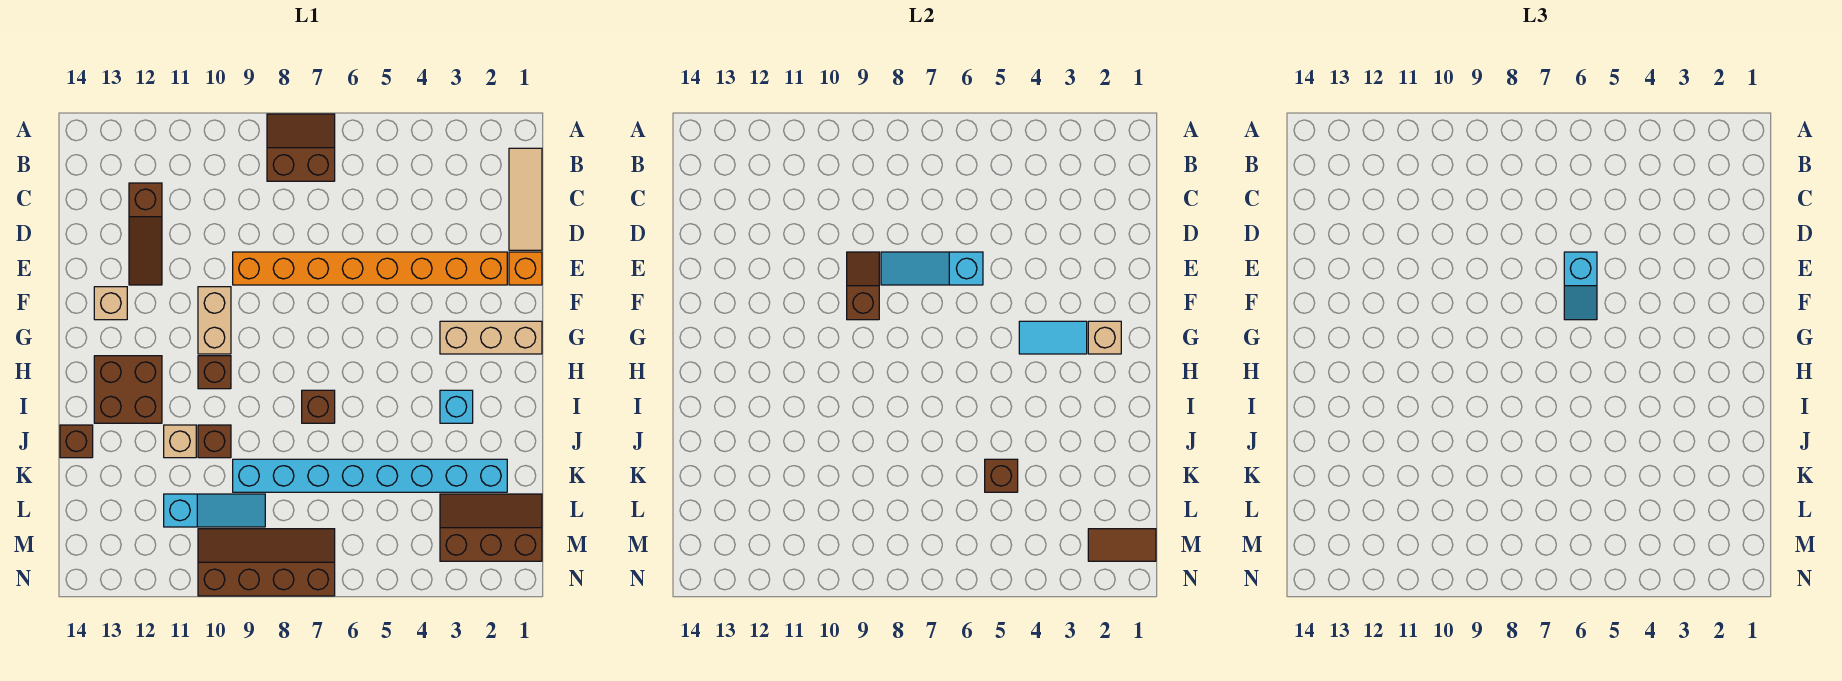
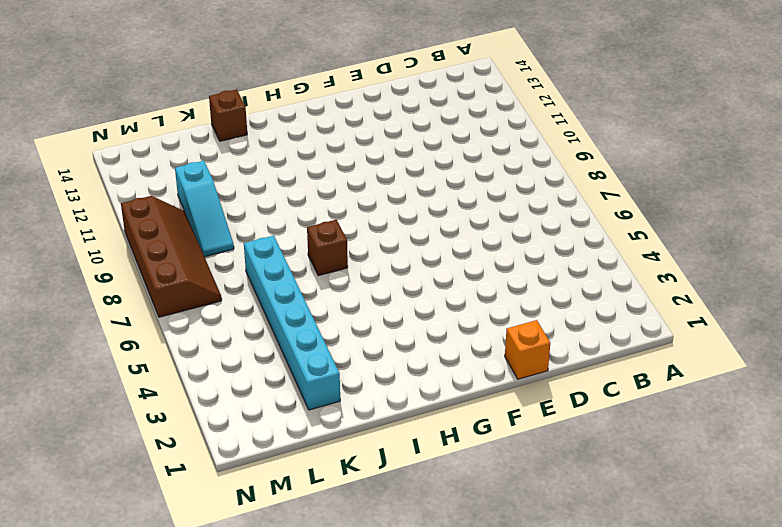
cyan 1x6 brick [244,236,340,410] -> cyan 1x8 brick [233,459,507,492]
none -> brown 2x2 slope [267,114,335,181]
none -> tan 1x3 tile [509,148,542,250]
none -> brown 1x3 slope [129,183,162,285]

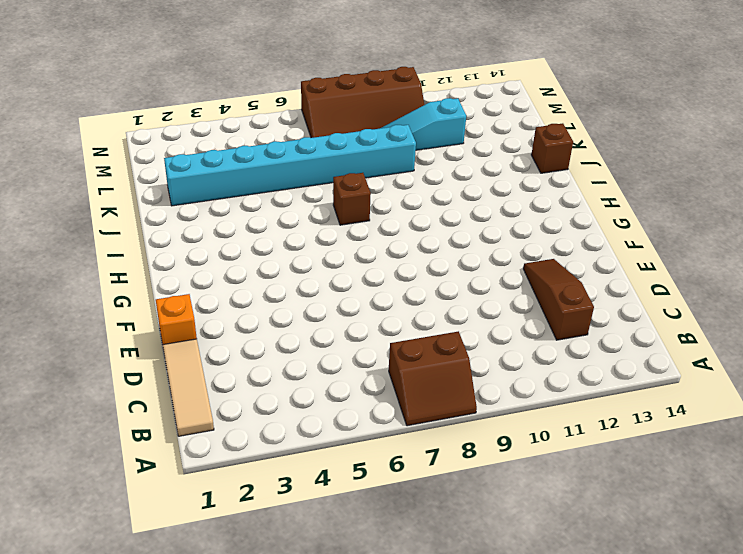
none -> orange 1x8 brick [233,252,507,285]
none -> tan 1x2 brick [198,287,231,354]
none -> tan 1x1 brick [94,287,127,320]

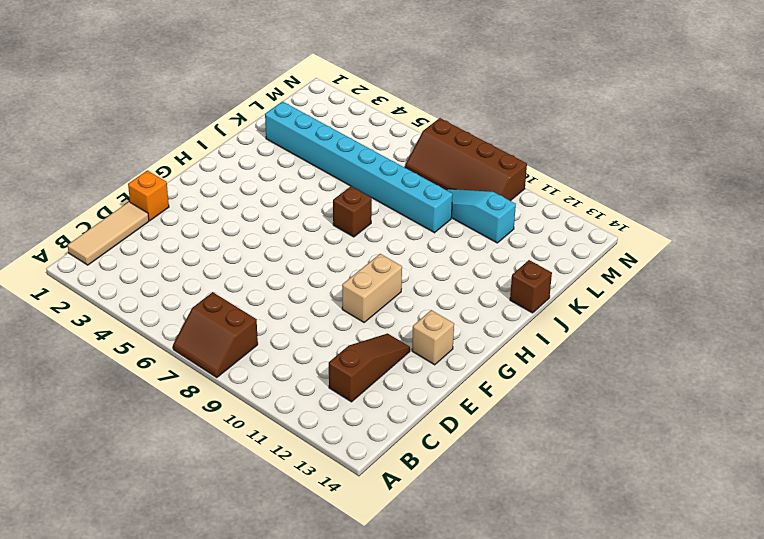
none -> orange 1x8 brick [233,252,507,285]
none -> tan 1x3 brick [440,321,542,354]
none -> brown 1x1 brick [198,356,231,389]

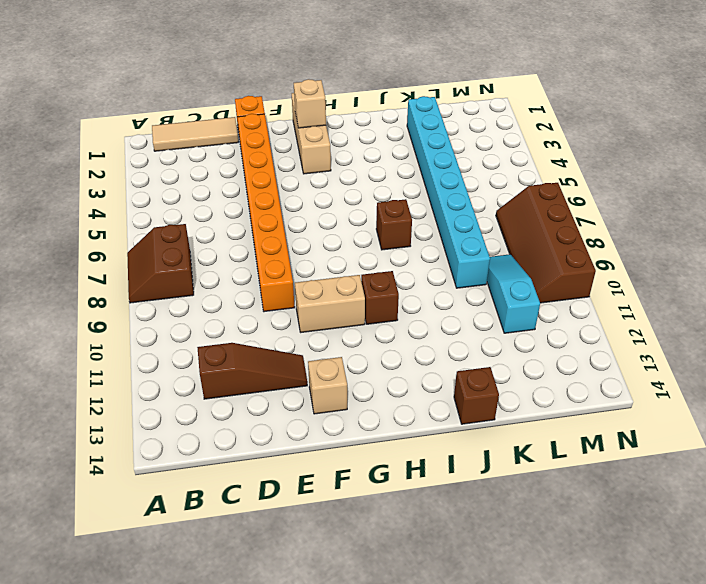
none -> brown 2x2 brick [94,356,162,423]
none -> cyan 1x1 brick [440,390,473,423]
none -> brown 1x1 brick [198,425,231,458]

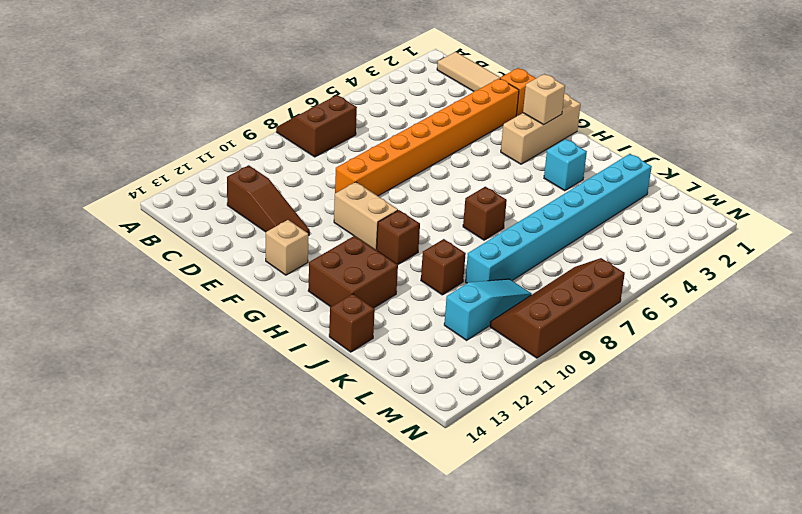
none -> tan 1x1 brick [164,425,196,458]
none -> brown 2x3 slope [440,494,542,561]
none -> cyan 1x3 slope [881,252,983,285]

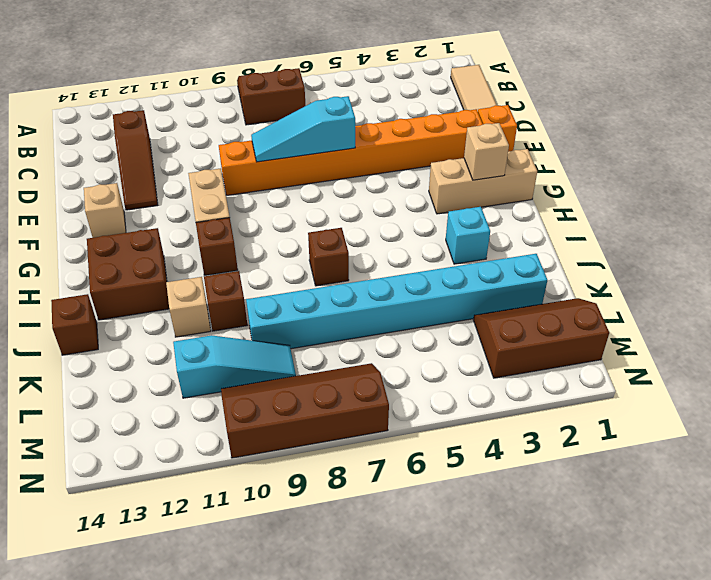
none -> brown 1x2 slope [847,252,879,320]
none -> cyan 1x2 tile [1019,321,1087,354]
none -> brown 1x1 brick [985,459,1018,492]

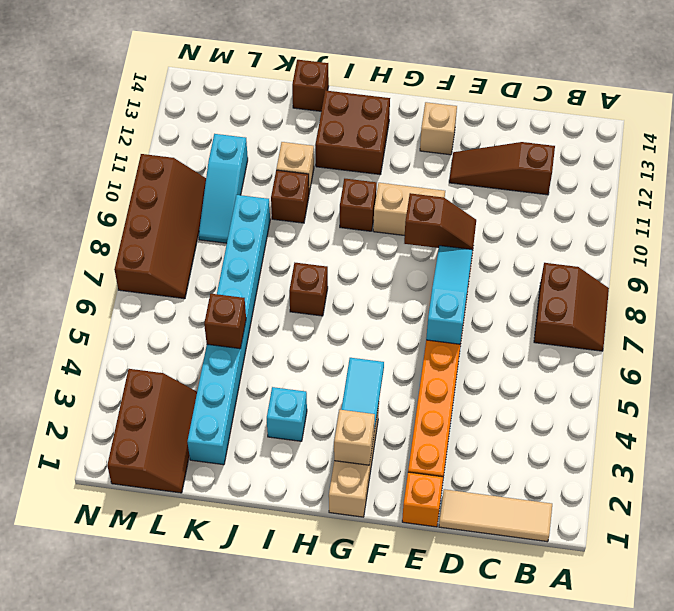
none -> brown 1x2 tile [1088,529,1156,561]
none -> cyan 1x2 slope [1564,252,1597,320]

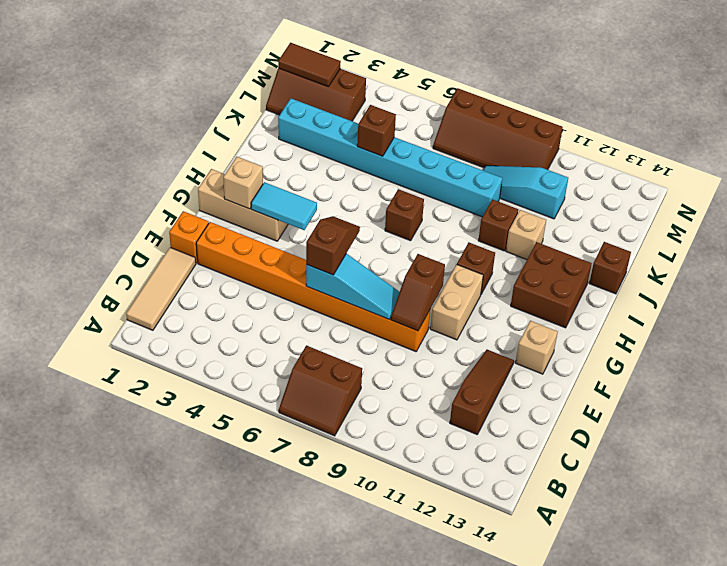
brown 1x2 slope [306,216,360,275] -> cyan 1x2 slope [1564,252,1597,320]
none -> cyan 1x1 brick [440,390,473,423]

